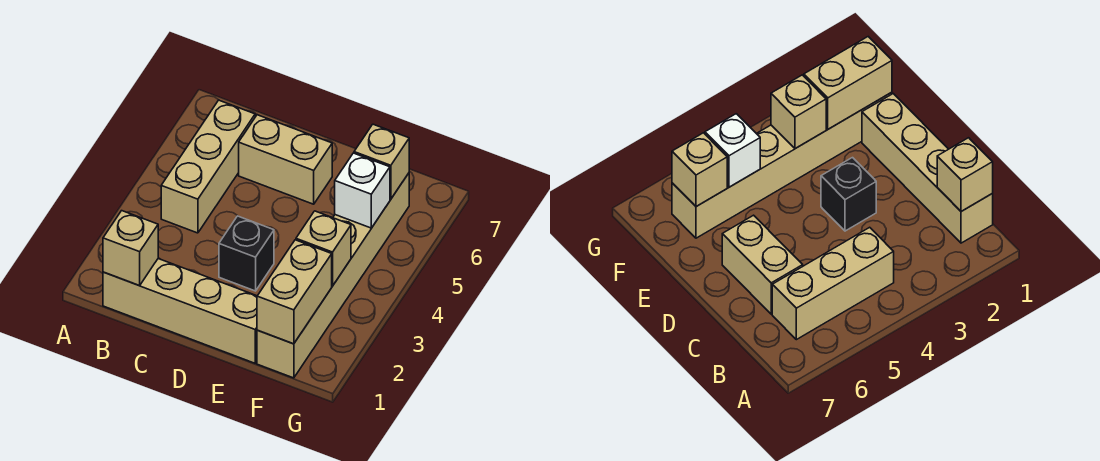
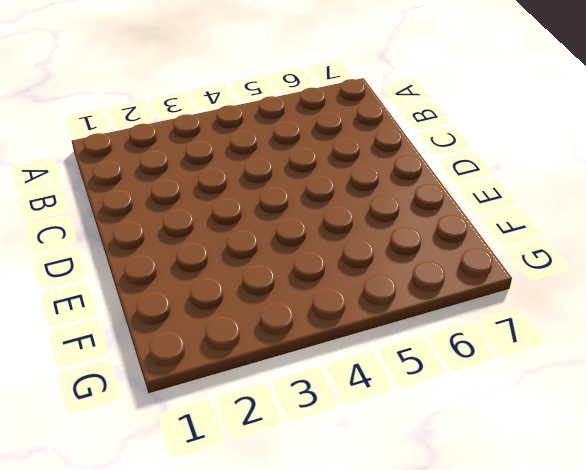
none -> tan 1x4 brick [103,259,257,363]
none -> tan 1x3 brick [161,100,255,233]

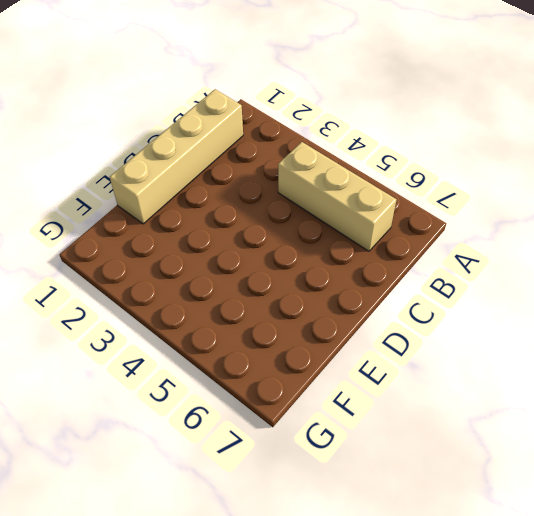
none -> tan 1x2 brick [239,115,332,204]
none -> black 1x1 brick [219,216,274,291]

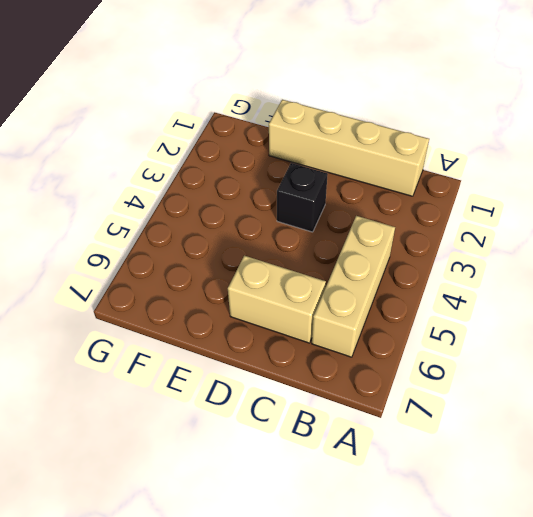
none -> tan 1x6 brick [257,173,409,378]
none -> tan 1x1 brick [103,211,158,286]

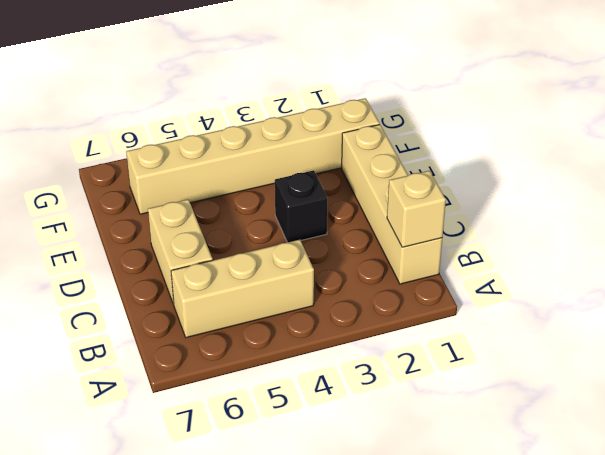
none -> tan 1x2 brick [257,240,332,344]
none -> tan 1x1 brick [296,211,351,286]

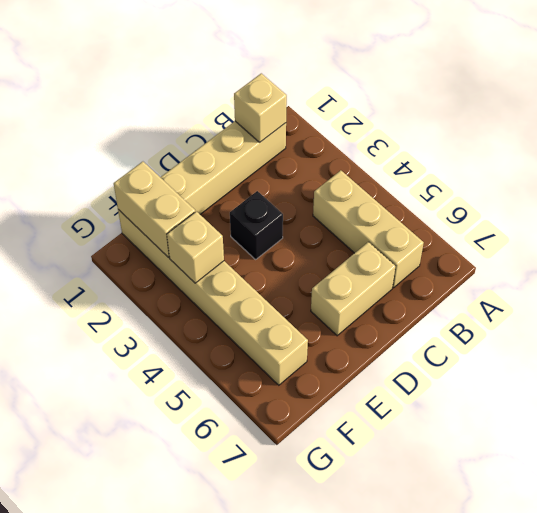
none -> white 1x1 brick [335,153,390,228]
none -> tan 1x1 brick [354,124,409,199]

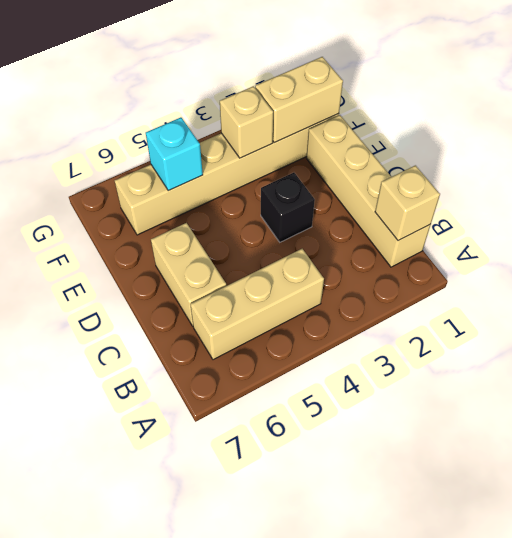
cyan 1x1 brick [146,118,203,191] -> white 1x1 brick [335,153,390,228]
none -> tan 1x1 brick [354,124,409,199]

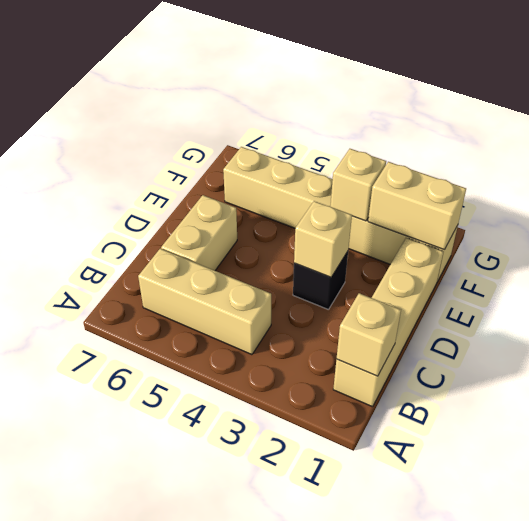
tan 1x1 brick [294,201,352,277] -> tan 1x1 brick moved to [354,124,409,199]
none -> white 1x1 brick [335,153,390,228]

